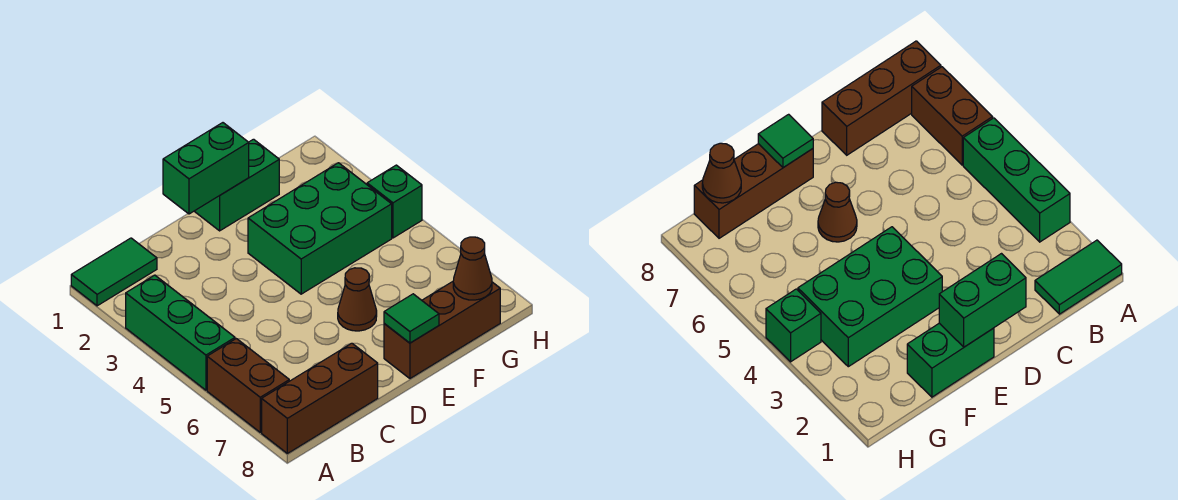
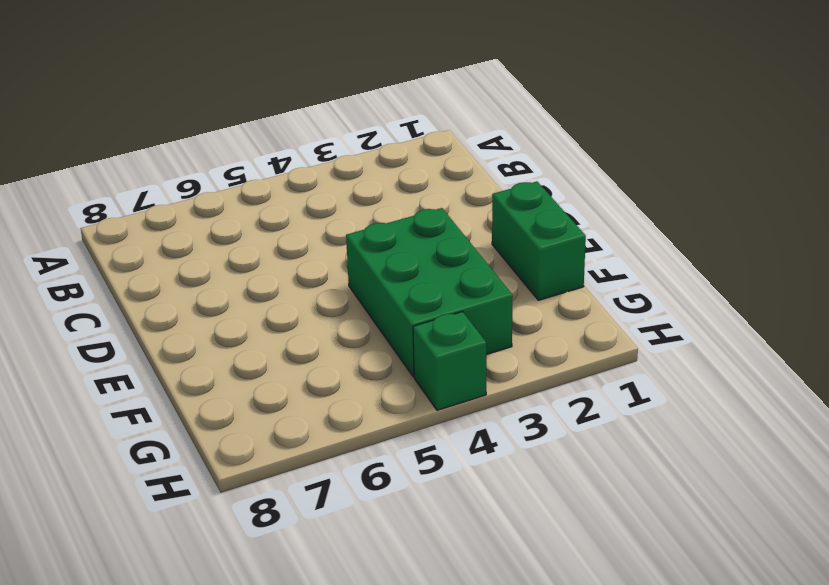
none -> green 1x2 tile [71,238,157,306]
none -> green 1x3 brick [126,275,235,390]
none -> brown 1x2 brick [207,339,289,432]

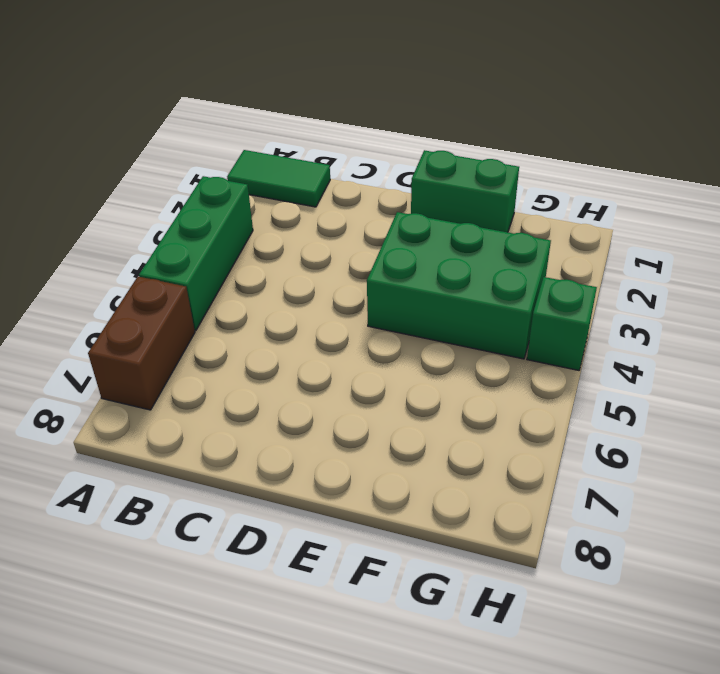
none -> brown 1x3 brick [262,343,378,453]
none -> brown 1x1 cone [338,268,377,331]
none -> brown 1x3 brick [384,282,500,378]

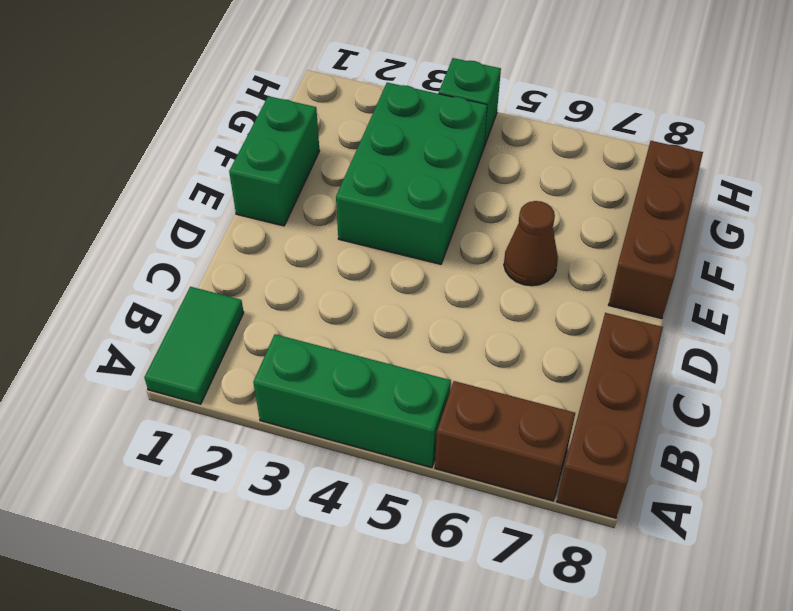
none -> green 1x2 brick [163,123,249,214]
none -> green 1x1 tile [384,294,439,343]
none -> brown 1x1 cone [453,237,492,300]

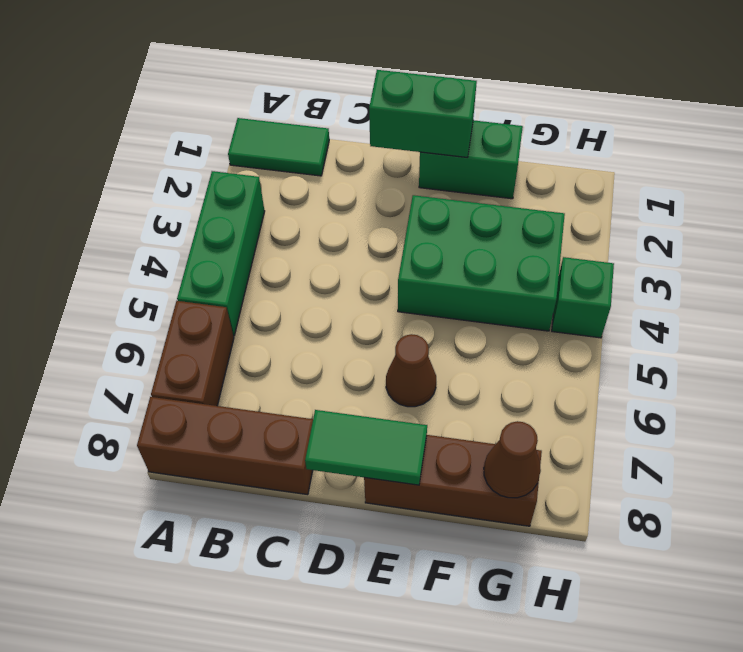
green 1x2 tile [305,410,427,485] -> green 1x1 tile [384,294,439,343]

